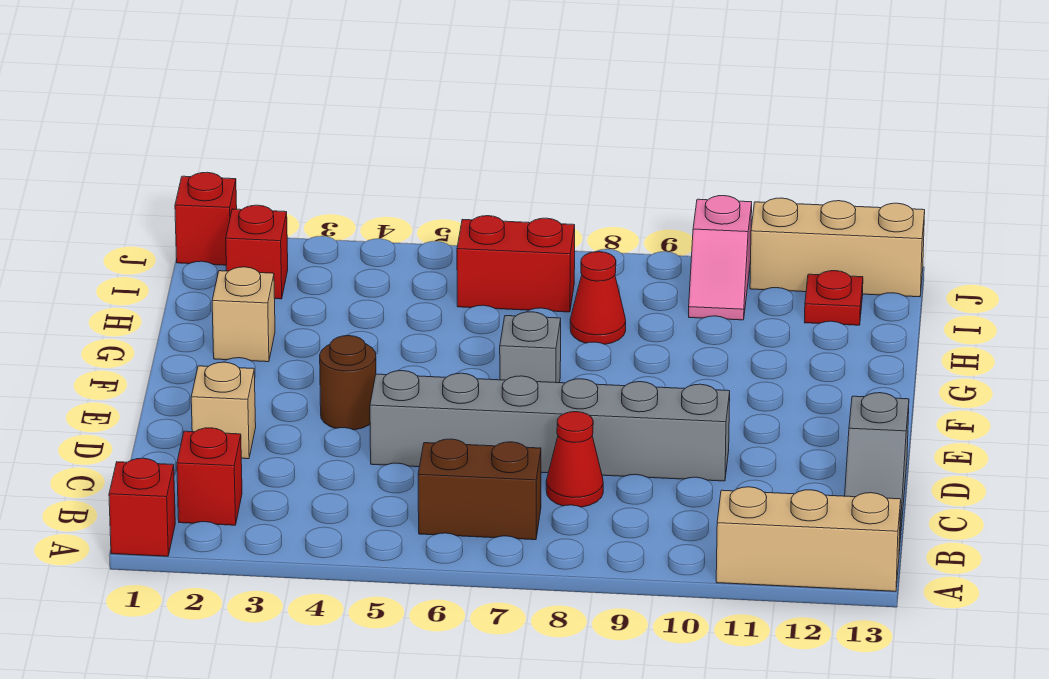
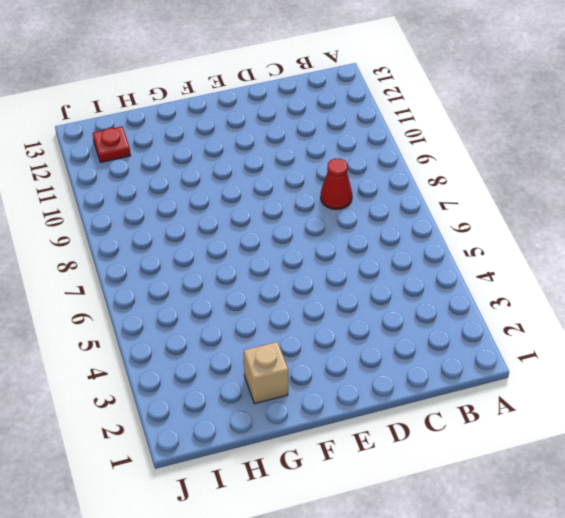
none -> red 1x1 brick [109,458,175,556]
none -> tan 1x3 brick [716,487,901,591]
none -> red 1x1 brick [177,428,242,525]

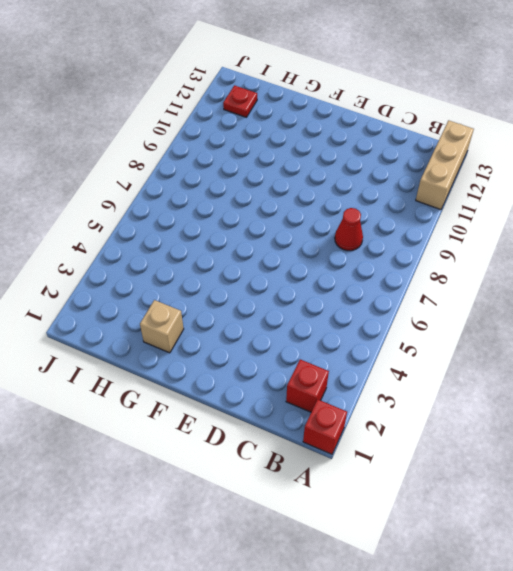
none -> brown 1x2 brick [418,439,541,540]
none -> grey 1x3 slope [845,393,909,551]
none -> tan 1x1 brick [191,362,256,459]

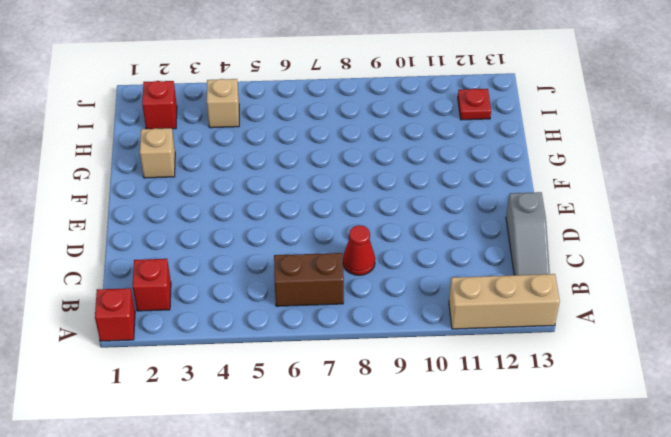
tan 1x1 brick [207,79,239,128] -> tan 1x1 brick moved to [191,362,256,459]
none -> grey 1x6 brick [370,371,730,481]
none -> brown 1x1 round brick [320,336,376,430]
none -> grey 1x1 brick [500,312,561,383]

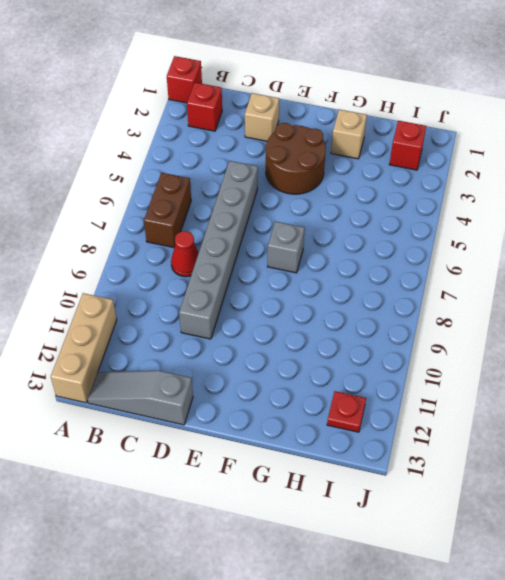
brown 2x2 round brick [266,123,326,194] -> brown 1x1 round brick [320,336,376,430]
none -> red 1x1 cone [570,252,626,344]
none -> red 1x2 brick [457,216,575,312]
none -> pink 1x2 slope [689,196,752,320]

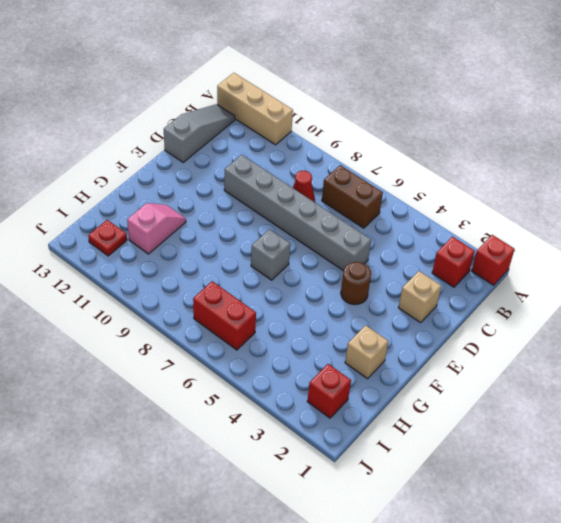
pink 1x2 slope [127,203,186,254] -> pink 1x2 slope moved to [689,196,752,320]
none -> red 1x1 cone [570,252,626,344]
none -> red 1x1 brick [175,172,237,265]
none -> tan 1x3 brick [750,198,925,297]

